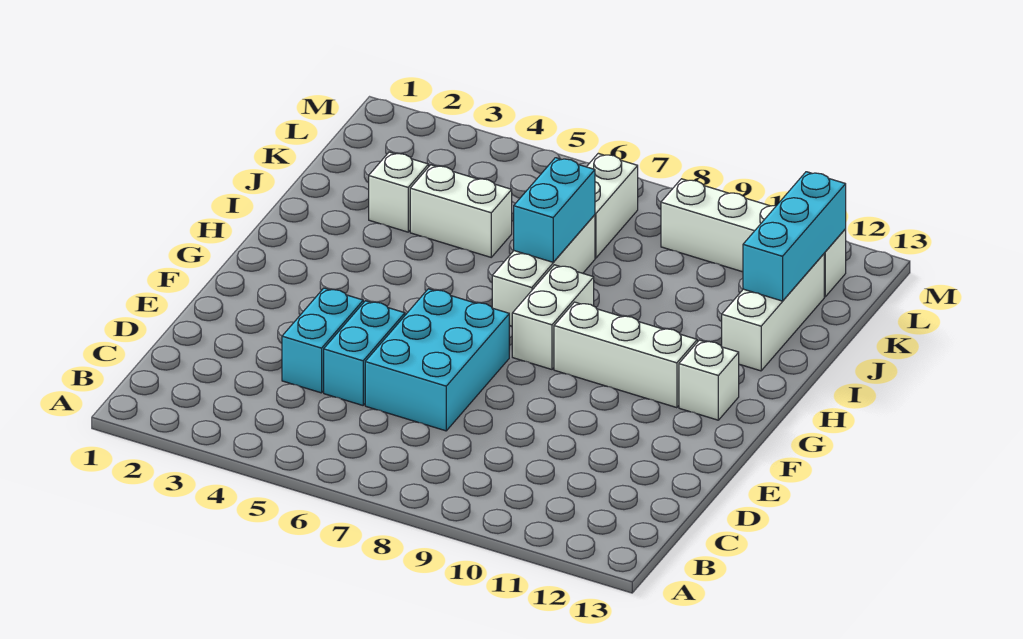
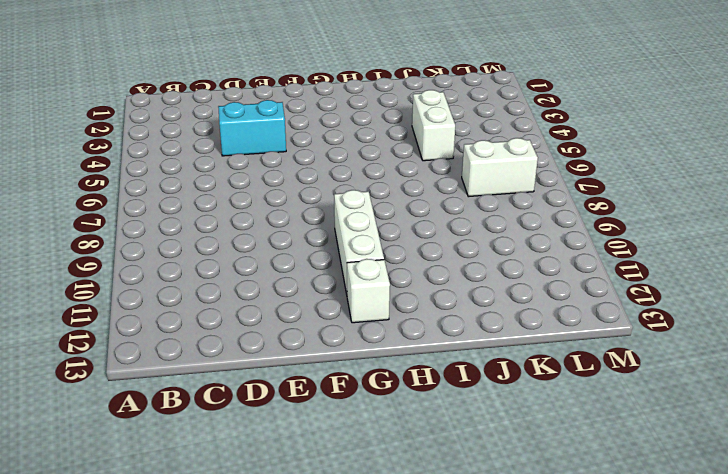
none -> cyan 1x2 brick [324,301,405,405]
none -> cyan 2x3 brick [365,289,509,431]
none -> white 1x2 brick [512,265,594,369]

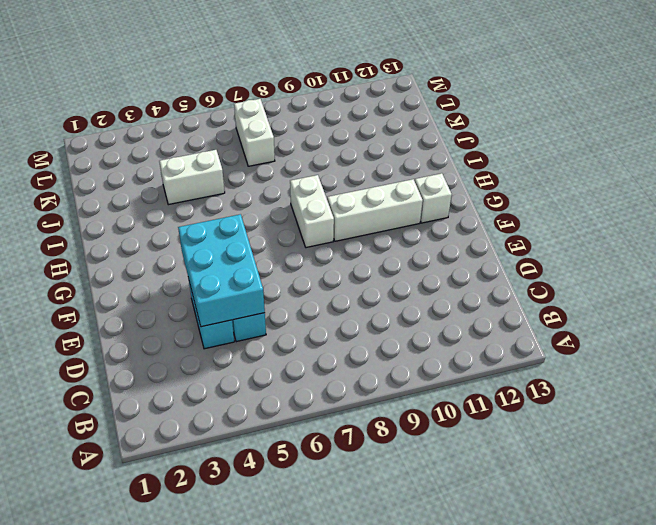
cyan 2x3 brick [178,214,265,327] -> cyan 2x3 brick moved to [365,289,509,431]
none -> white 1x3 brick [492,215,595,326]
none -> white 1x3 brick [722,254,824,371]
none -> white 1x1 brick [369,152,429,232]

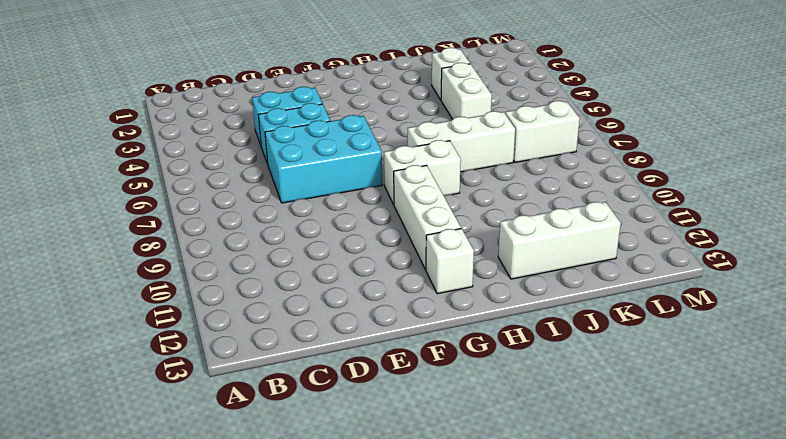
none -> white 1x4 brick [661,179,846,297]
none -> cyan 1x2 brick [514,158,595,262]
none -> cyan 1x3 brick [743,172,846,301]

